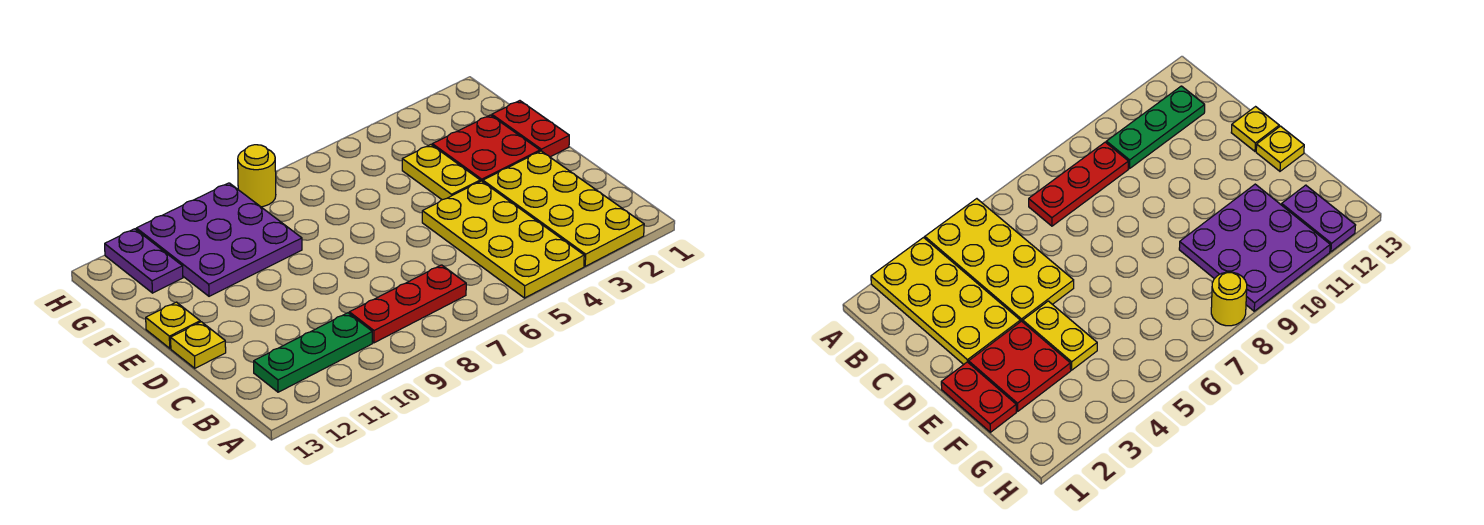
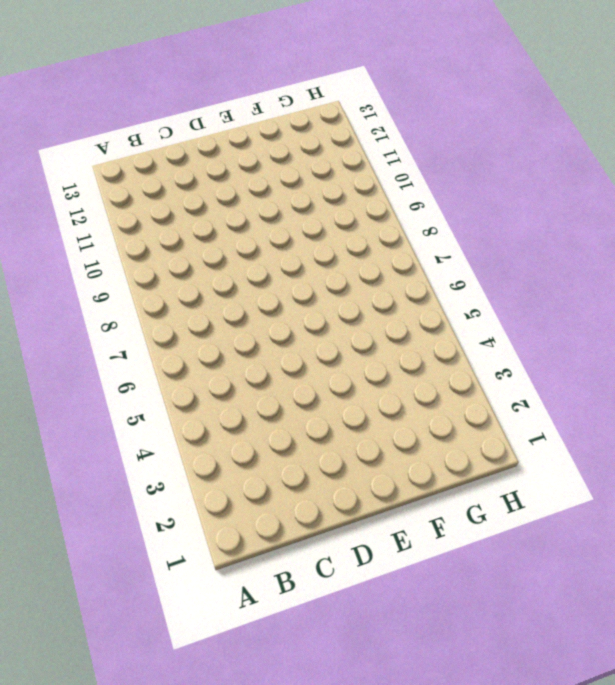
none -> yellow 2x4 plate [483,151,644,266]
none -> yellow 2x4 plate [422,181,584,298]
none -> red 1x3 plate [349,265,466,343]

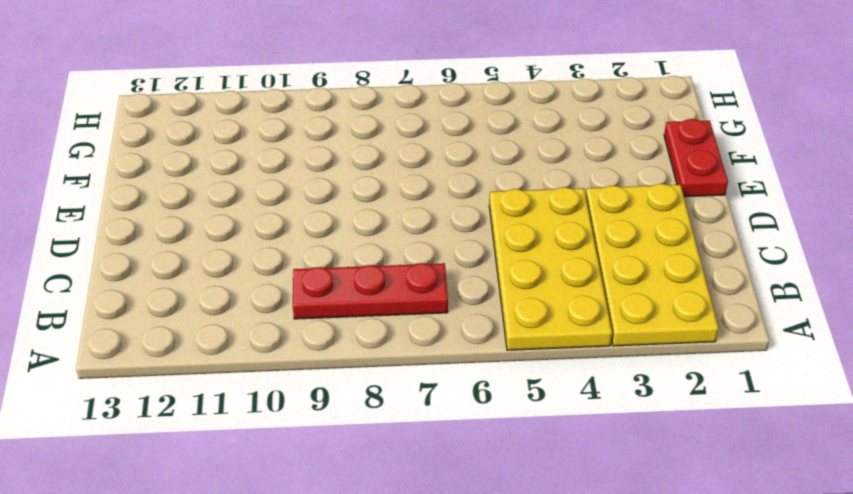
none -> green 1x3 plate [254,313,372,392]
none -> yellow 1x1 plate [171,322,226,368]
none -> red 2x2 plate [432,115,540,182]

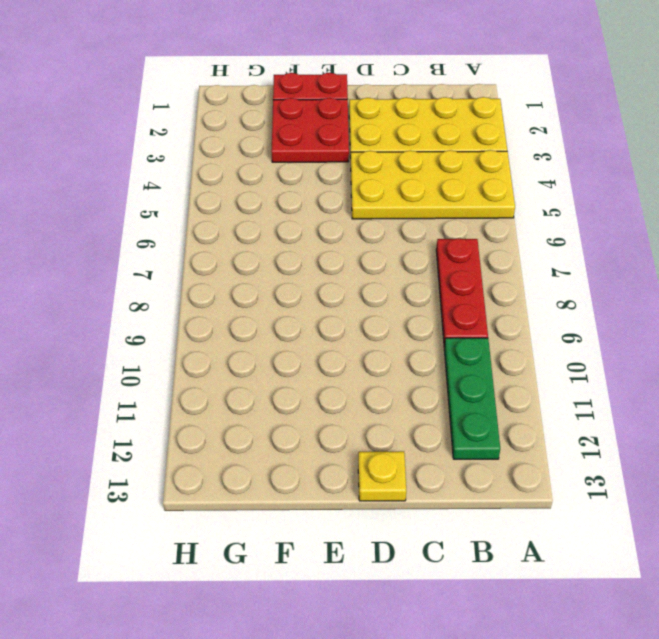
none -> yellow 1x2 plate [402,145,480,200]
none -> yellow 1x1 plate [146,302,200,348]
none -> purple 3x3 plate [136,183,302,296]

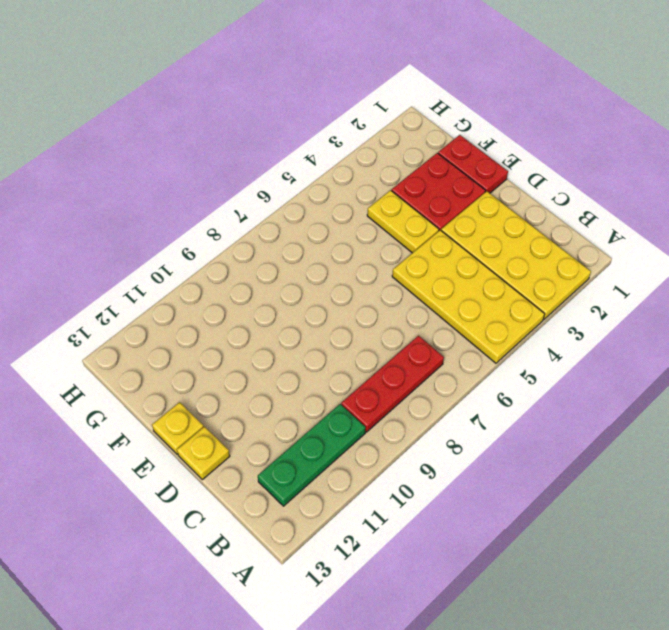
none -> purple 3x3 plate [136,183,302,296]
none -> purple 1x2 plate [105,229,183,293]
none -> yellow 1x1 round brick [238,145,276,207]

